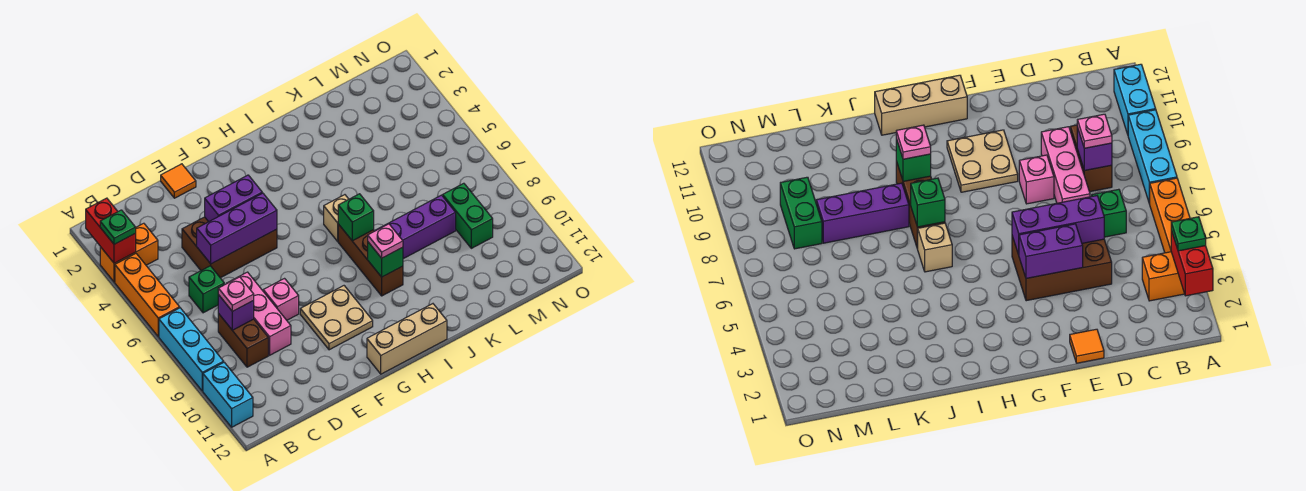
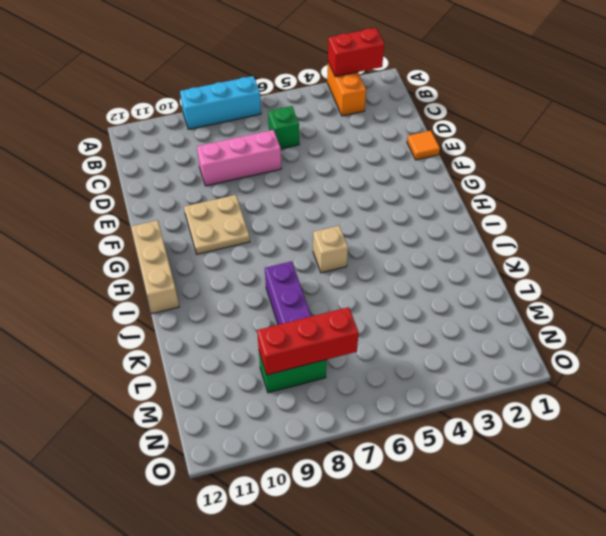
red 1x3 brick [257,307,359,375] -> none
none -> orange 1x3 brick [115,254,180,336]
none -> cyan 1x2 brick [203,362,253,427]
none -> brown 1x2 brick [218,314,268,367]

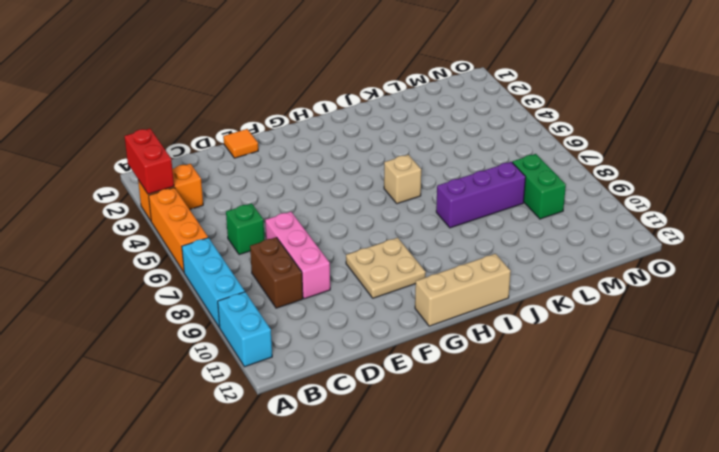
none -> brown 2x3 brick [182,217,277,278]
none -> pink 1x1 brick [263,279,299,320]
none -> brown 1x3 brick [338,224,403,296]

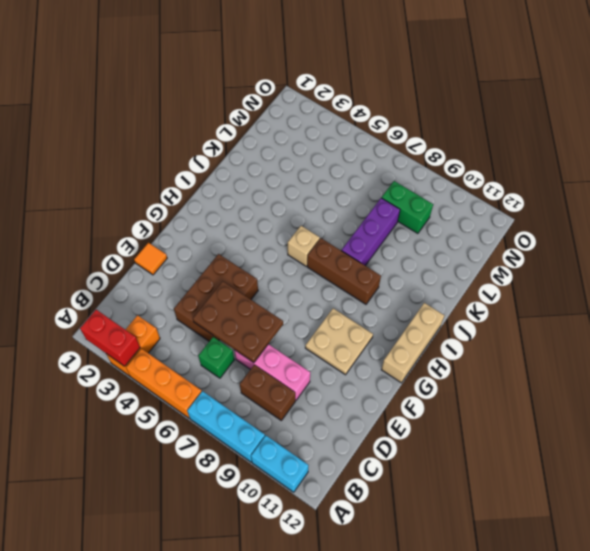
brown 2x3 plate [193,281,283,363] -> purple 1x3 brick [197,193,277,264]
none -> pink 1x1 brick [263,279,299,320]
none -> purple 1x1 brick [218,295,254,330]
none -> purple 1x2 brick [205,175,262,222]

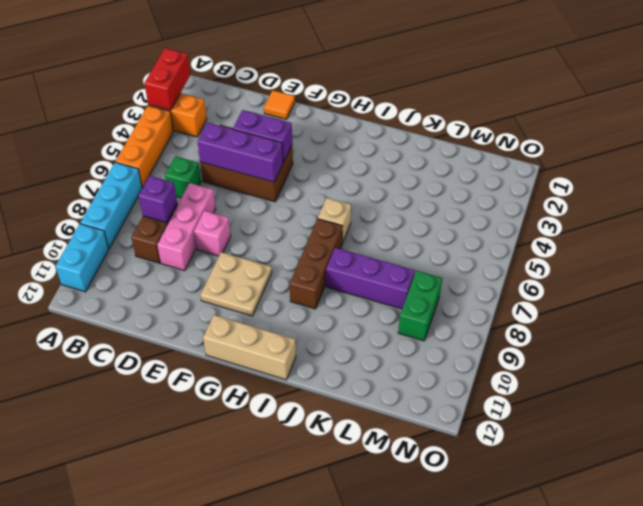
none -> green 1x1 brick [338,194,374,241]
none -> green 1x1 brick [368,242,403,277]
none -> green 1x1 plate [100,210,136,244]

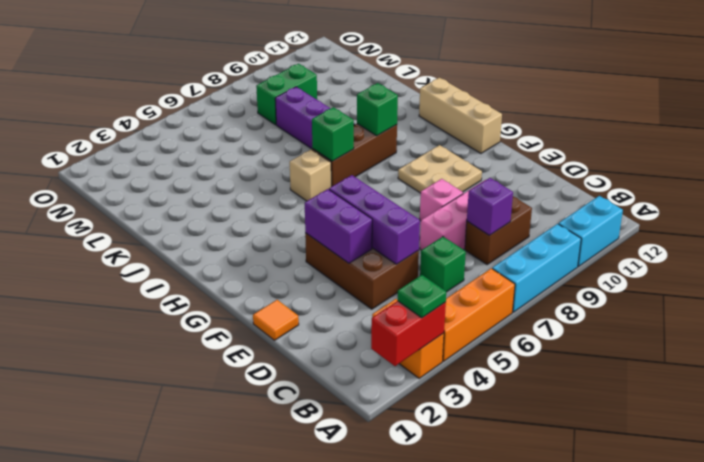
none -> pink 1x1 plate [218,277,254,312]
none -> pink 1x1 plate [368,224,403,258]

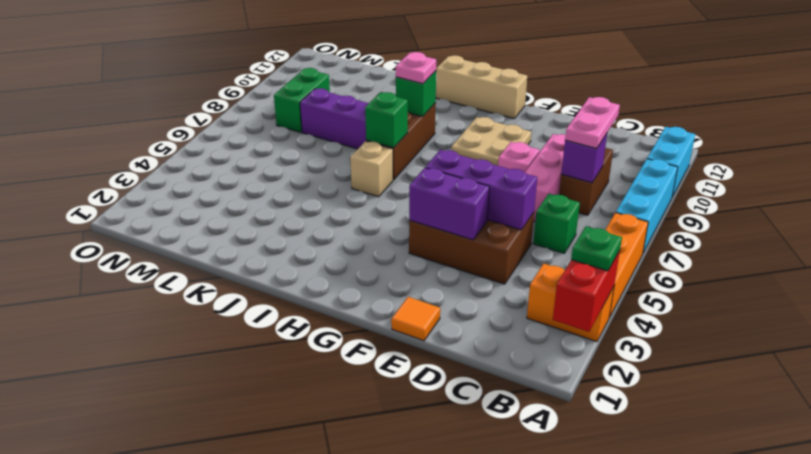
pink 1x2 plate [565,97,620,149] -> pink 1x1 plate [218,277,254,312]

